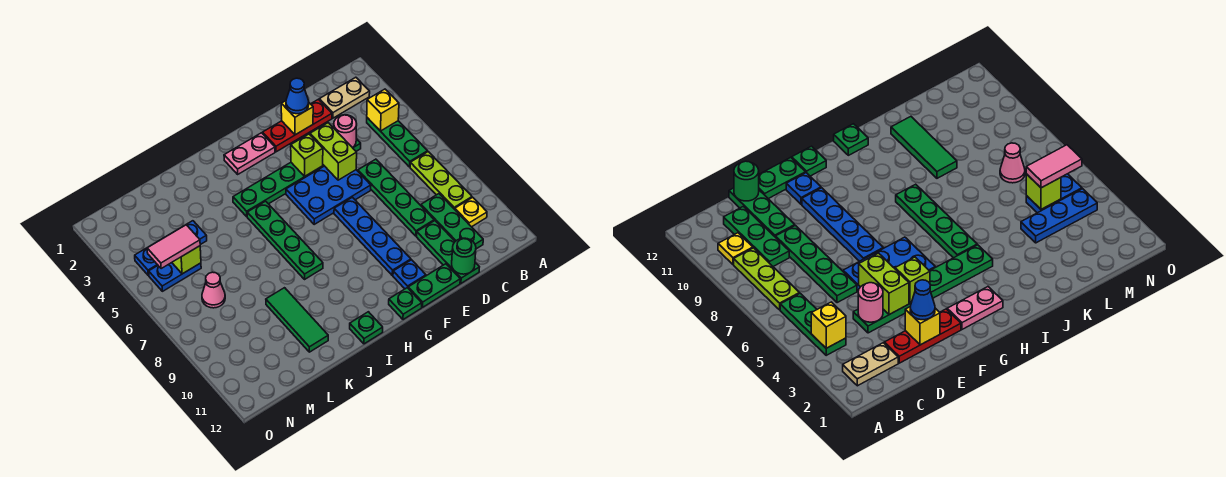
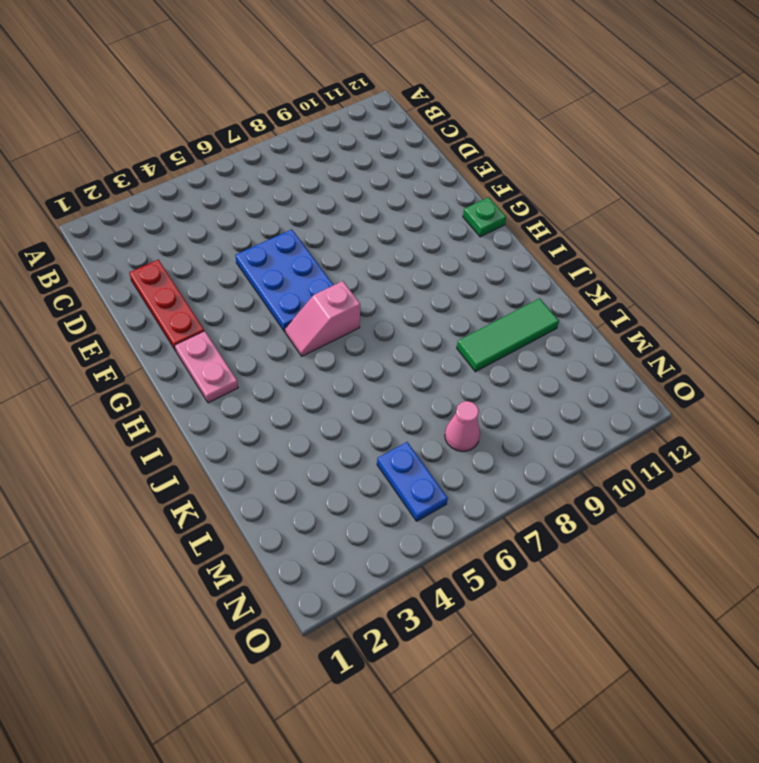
pink 1x2 slope [285,281,360,356] -> none
none -> tan 1x2 plate [319,77,370,118]
none -> green 1x3 plate [367,118,428,167]
none -> lime 1x3 plate [410,152,472,209]
none -> yellow 1x1 plate [455,197,487,227]

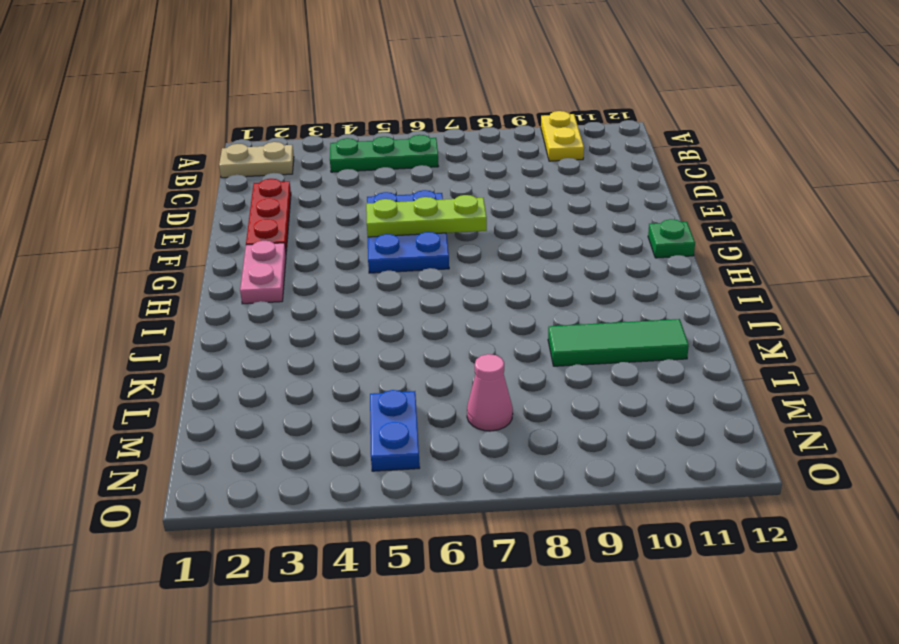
yellow 1x2 plate [541,111,584,161] -> yellow 1x1 plate [455,197,487,227]
tan 1x2 plate [219,142,294,178] -> tan 1x2 plate turned to [319,77,370,118]
lime 1x3 plate [366,195,487,237] -> lime 1x3 plate moved to [410,152,472,209]
none -> green 1x3 plate [421,194,483,249]
none -> green 1x6 plate [233,139,361,217]
none -> green 1x4 plate [358,159,434,236]
none -> green 1x3 plate [417,221,479,283]

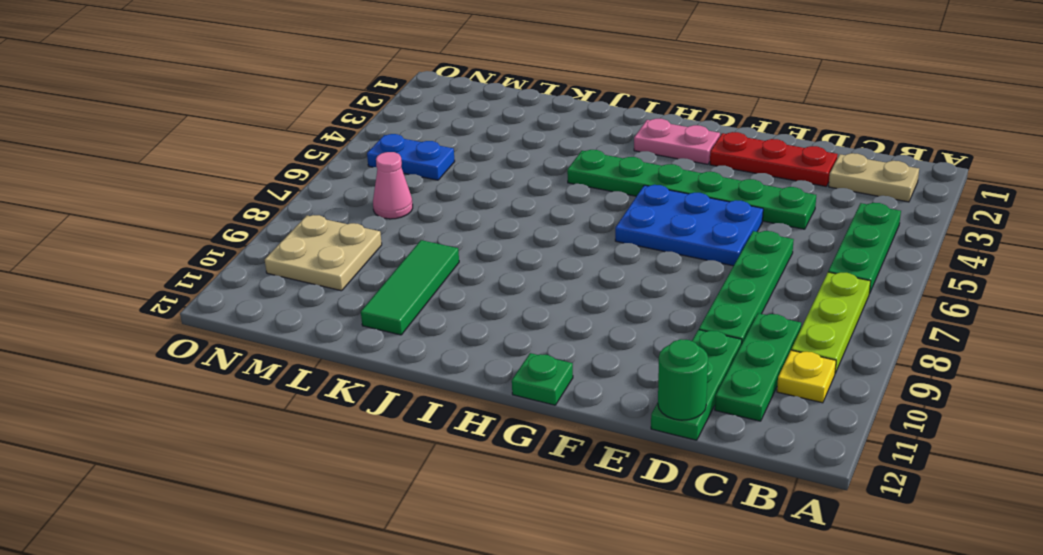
tan 2x2 plate [265,215,382,291] -> none
none -> green 1x2 plate [408,264,460,307]
none -> blue 1x4 plate [334,197,411,275]
none -> blue 1x1 plate [393,260,426,289]
none -> green 1x4 plate [247,201,323,279]

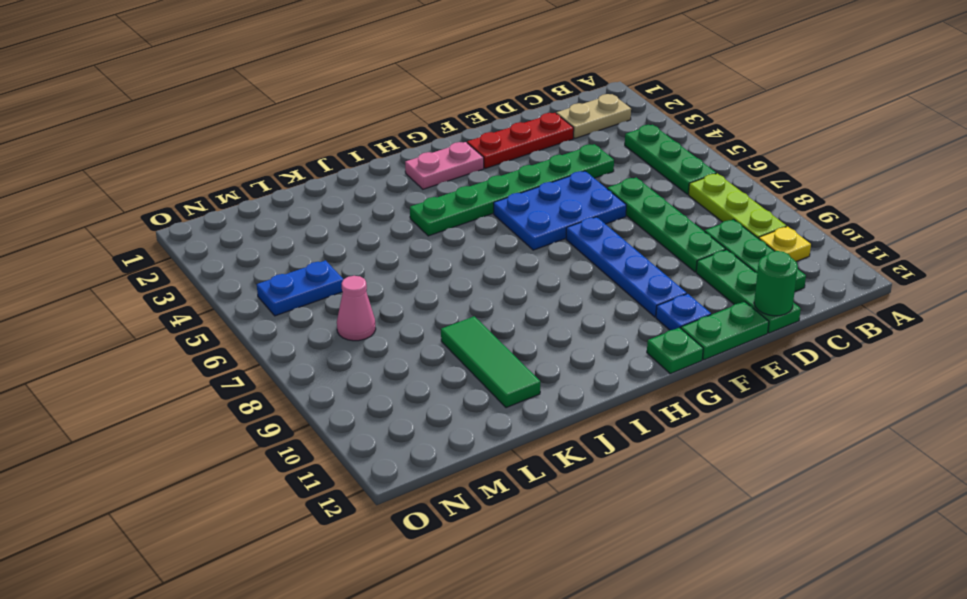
none -> green 1x4 plate [247,201,323,279]
none -> green 1x1 plate [350,312,383,344]
none -> blue 1x3 plate [135,221,207,275]
none -> yellow 1x1 brick [367,89,399,131]

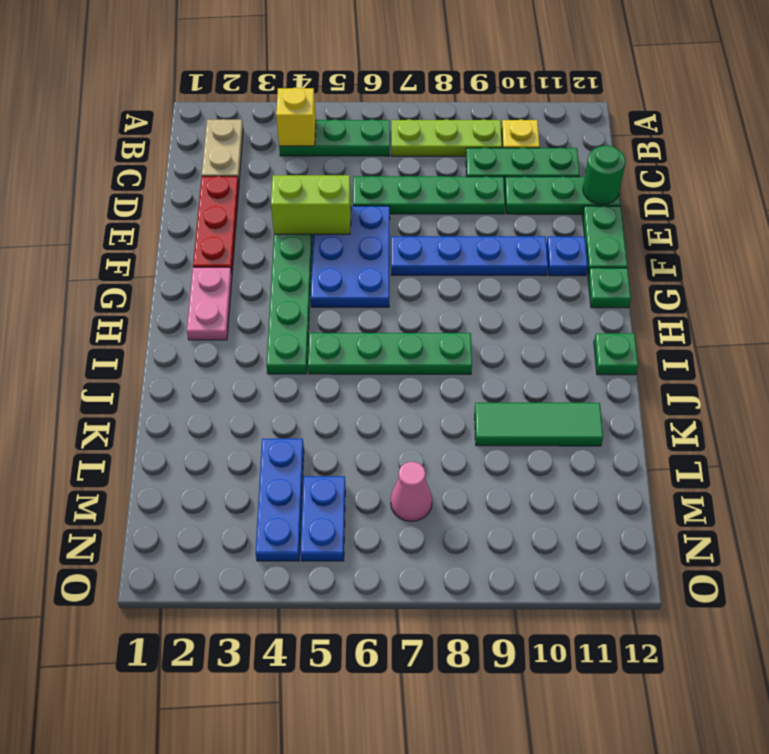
none -> pink 1x1 round brick [334,115,357,148]
none -> yellow 1x1 brick [281,101,313,135]
none -> lime 1x1 brick [291,134,323,177]
none -> lime 1x1 brick [172,246,201,274]

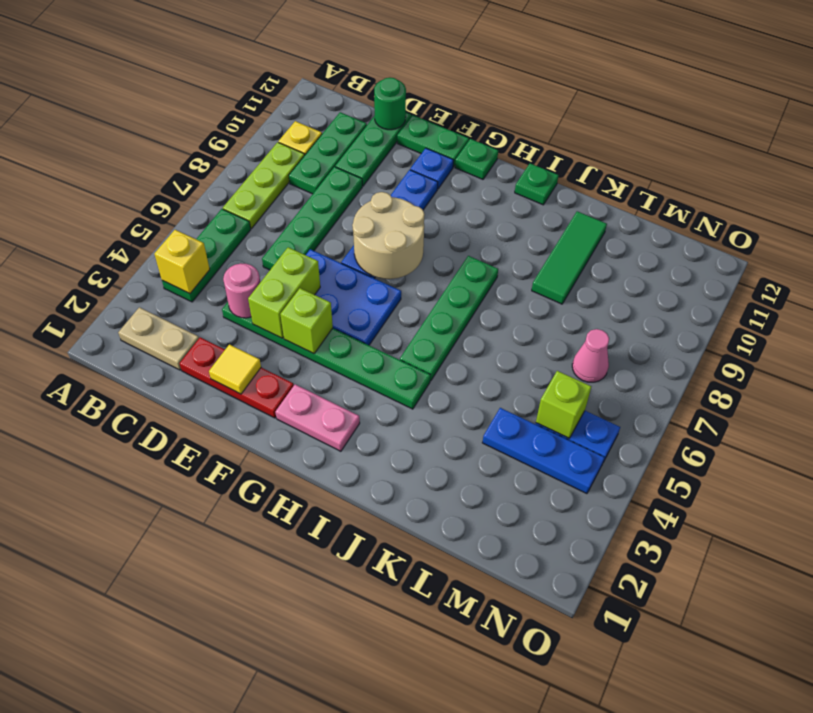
yellow 1x1 tile [209,345,261,394] -> yellow 1x1 brick [281,101,313,135]
tan 2x2 round brick [352,192,425,279] -> none
none -> blue 1x1 cone [286,78,309,114]
none -> pink 1x2 tile [147,225,200,269]

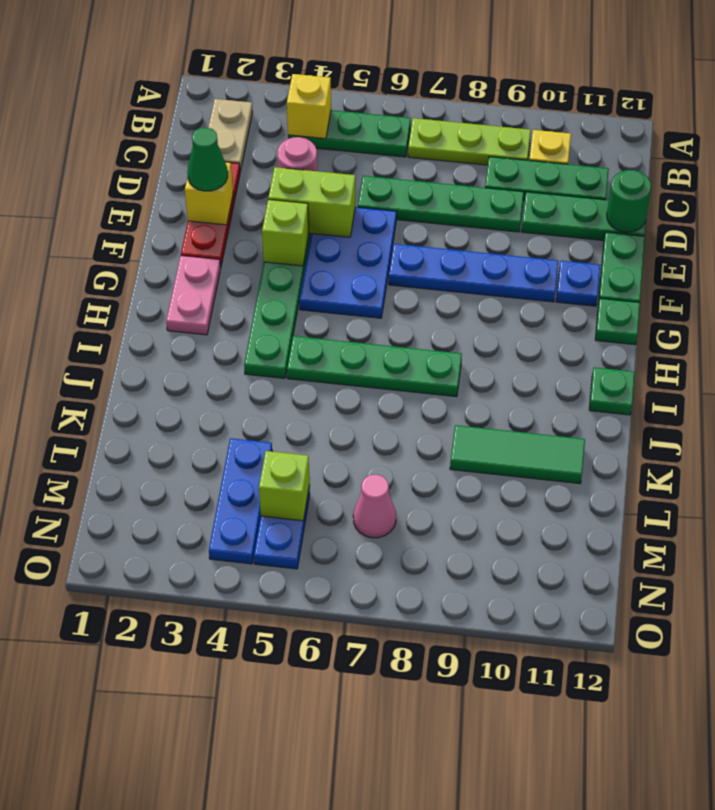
green 1x1 cone [187,127,228,191] -> blue 1x1 cone [286,78,309,114]
none -> pink 1x2 tile [147,225,200,269]

